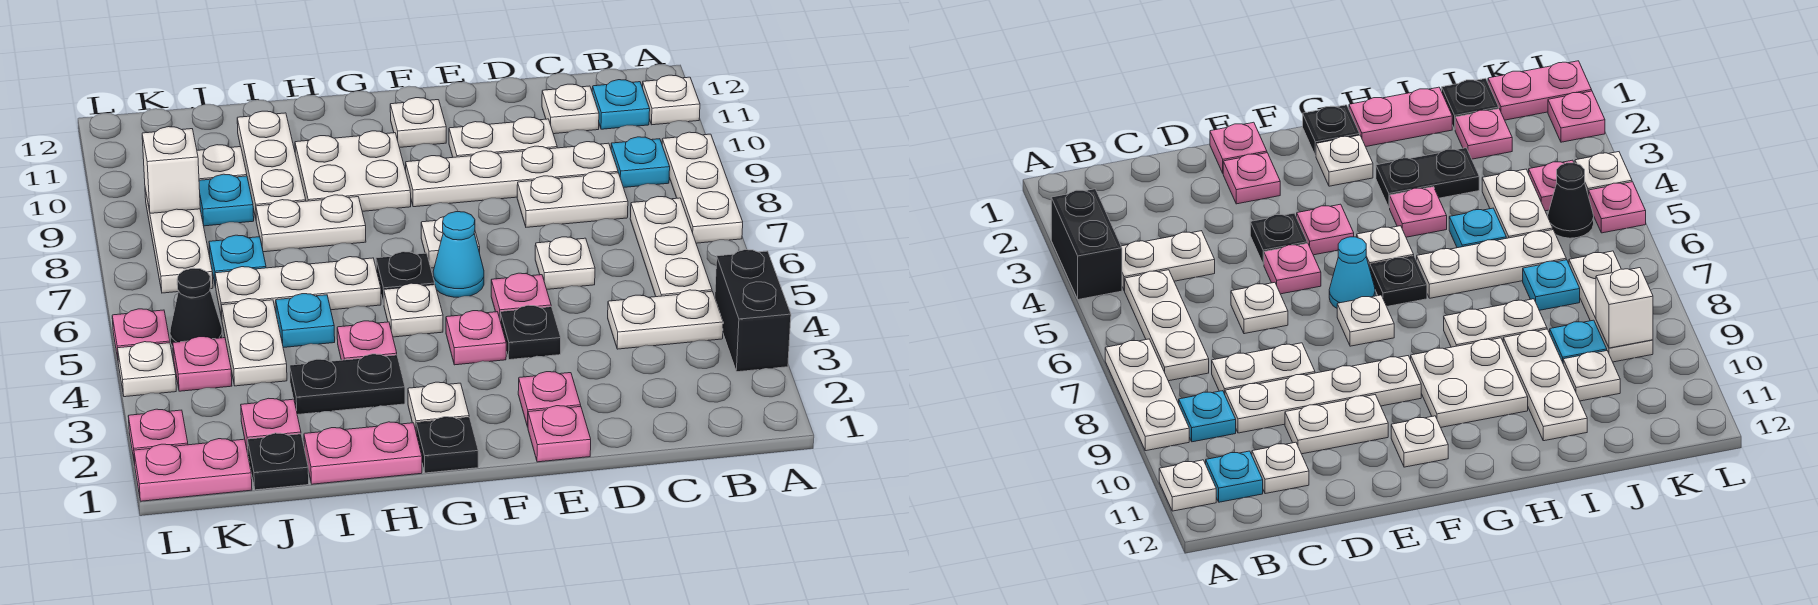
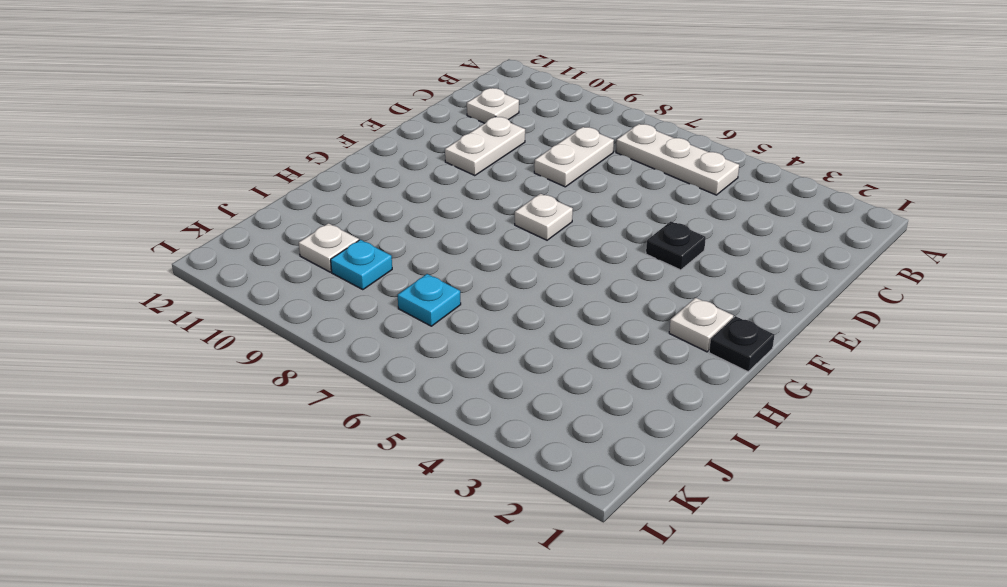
none -> black 1x2 brick [715,250,791,372]
none -> white 1x3 plate [662,132,743,243]
none -> white 1x1 plate [643,75,700,125]
none -> white 1x2 plate [608,290,723,349]

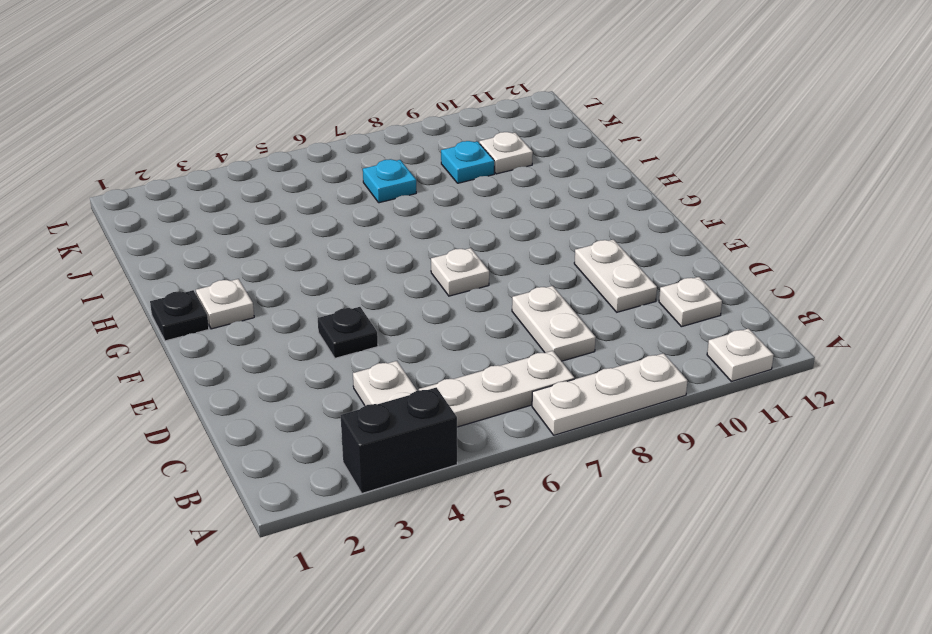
none -> cyan 1x1 plate [611,137,670,188]
none -> cyan 1x1 plate [592,80,650,129]
none -> white 1x4 plate [406,142,618,207]
none -> white 1x1 plate [535,237,595,289]

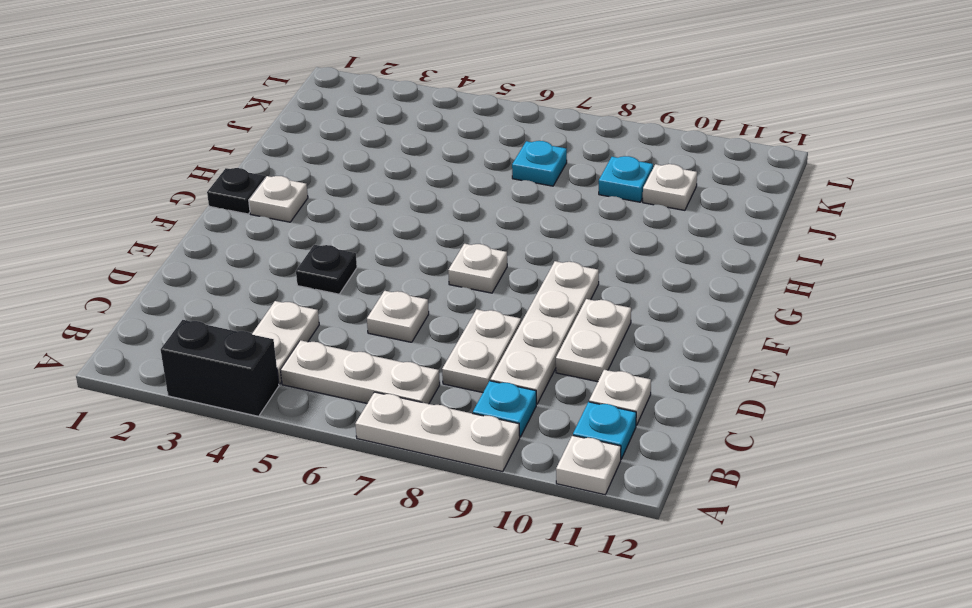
none -> pink 1x1 plate [528,406,591,462]
none -> pink 1x1 plate [518,372,581,427]
none -> pink 1x1 plate [491,273,551,318]
none -> pink 1x1 plate [446,311,506,365]

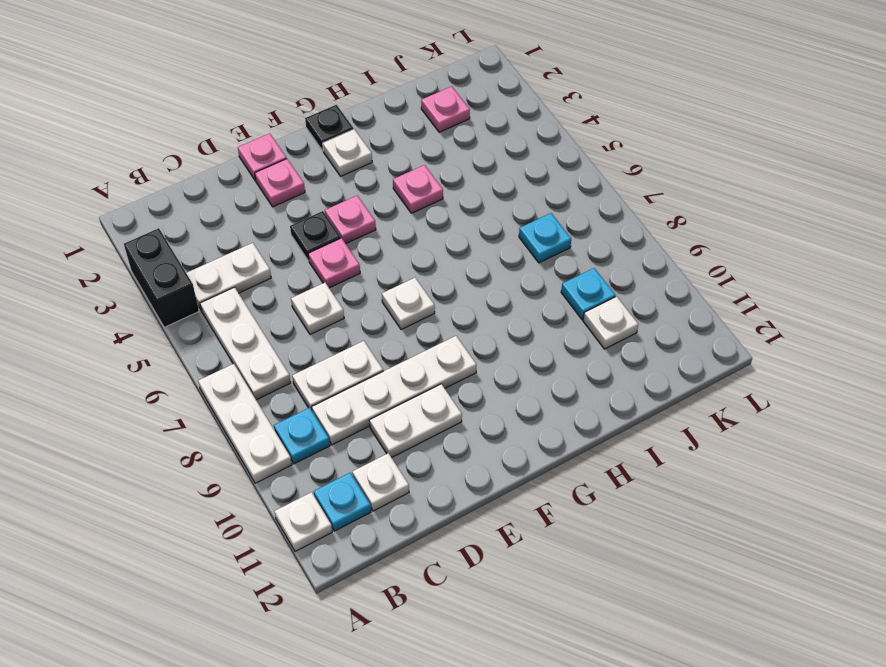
none -> cyan 1x1 cone [433,212,484,297]
none -> white 1x1 plate [390,98,446,148]
none -> white 1x1 plate [384,283,443,337]
none -> black 1x1 plate [376,252,435,304]

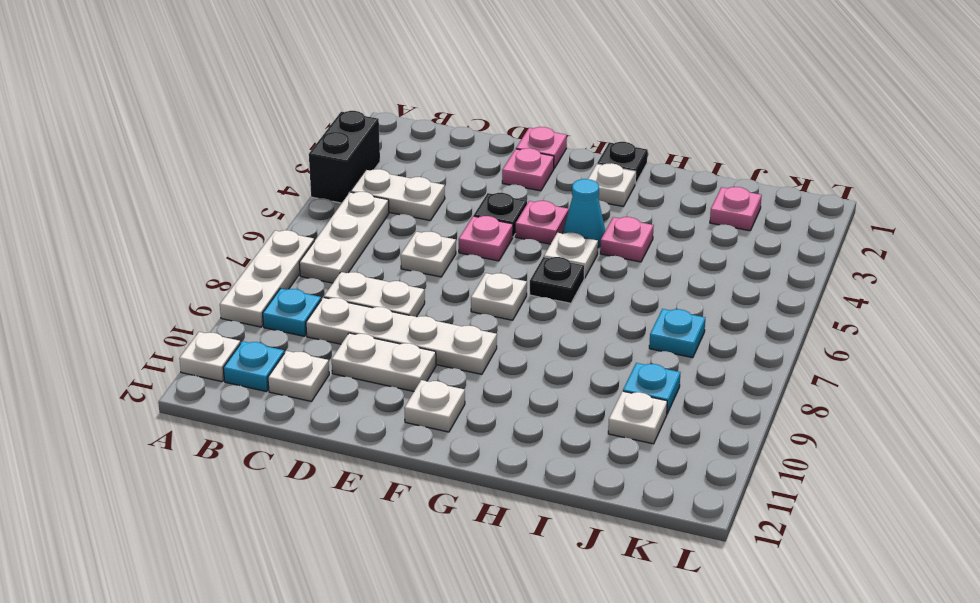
cyan 1x1 cone [563,179,605,247] -> cyan 1x1 cone moved to [433,212,484,297]
none -> white 2x2 plate [295,131,411,211]
none -> pink 1x2 plate [304,422,422,484]
none -> black 1x2 plate [290,354,405,415]
none -> white 1x3 plate [215,257,381,318]

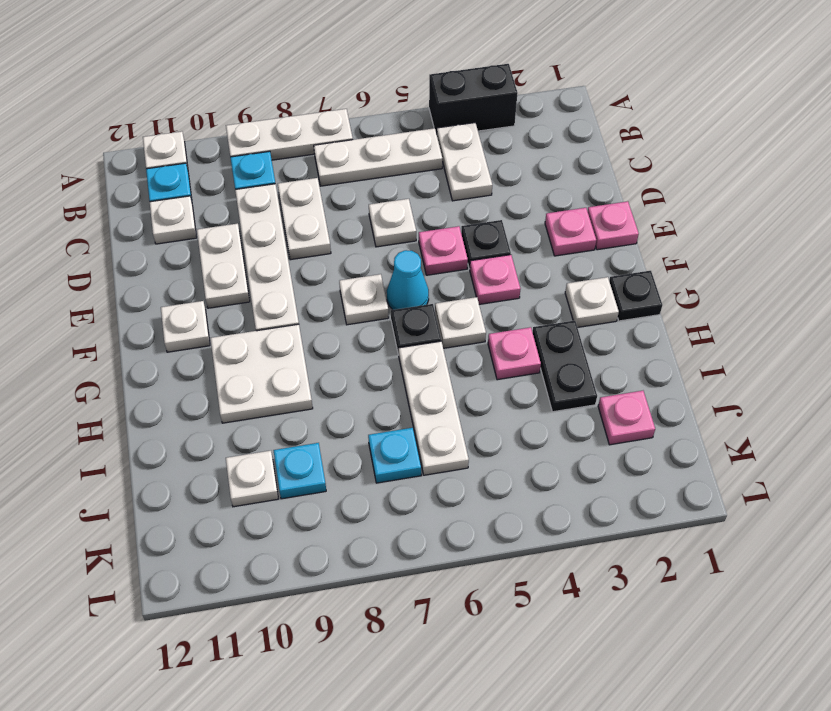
none -> pink 1x2 plate [304,422,422,484]
none -> white 1x2 plate [256,195,366,252]
none -> cyan 1x1 plate [276,294,335,348]
none -> white 1x3 plate [237,111,306,218]

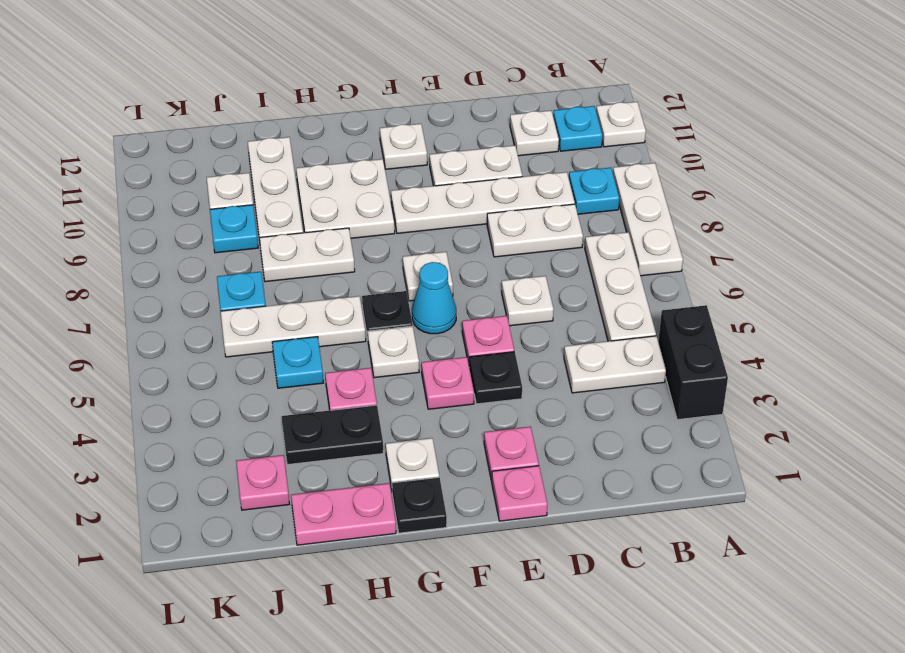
none -> black 1x1 plate [248,433,309,490]
none -> white 1x2 plate [221,299,287,386]
none -> pink 1x2 plate [134,439,252,501]
none -> pink 1x1 plate [173,337,232,391]

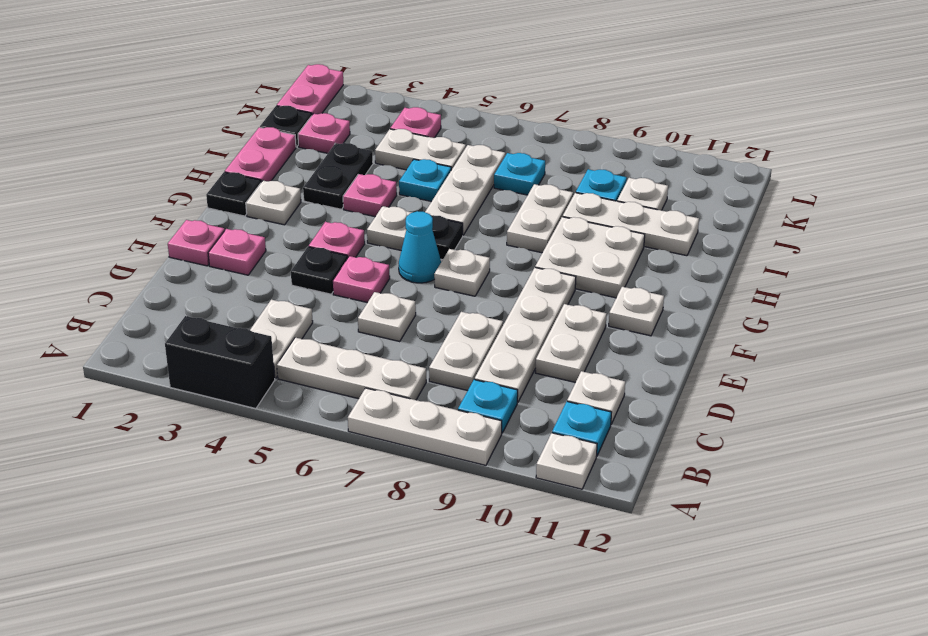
none -> black 1x1 cone [170,268,222,347]
none -> white 1x3 plate [145,189,213,293]
none -> pink 1x1 plate [128,409,188,464]
none -> white 1x1 plate [118,342,176,397]

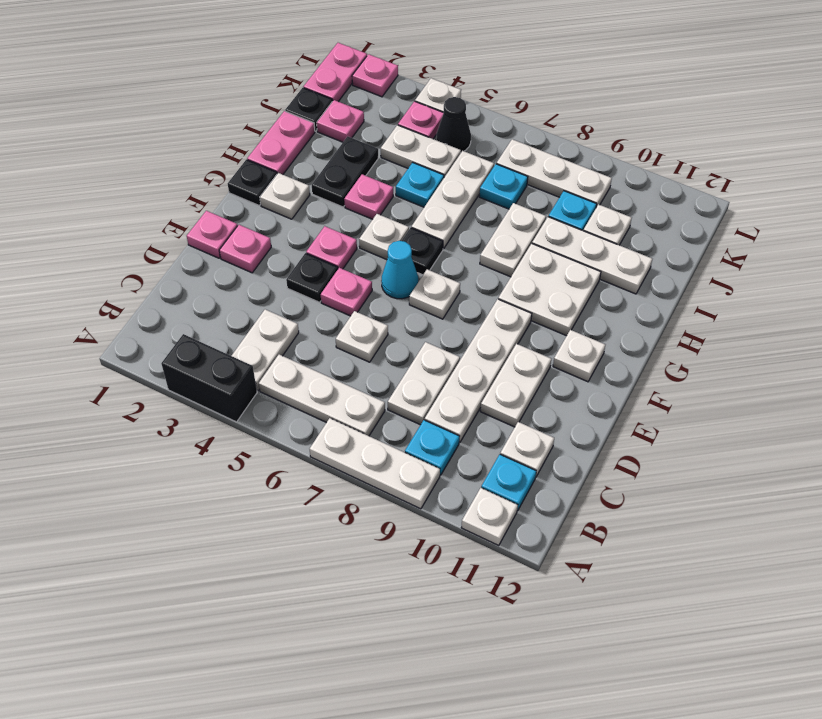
none -> pink 1x1 plate [112,309,170,359]
none -> white 1x1 brick [142,127,200,213]

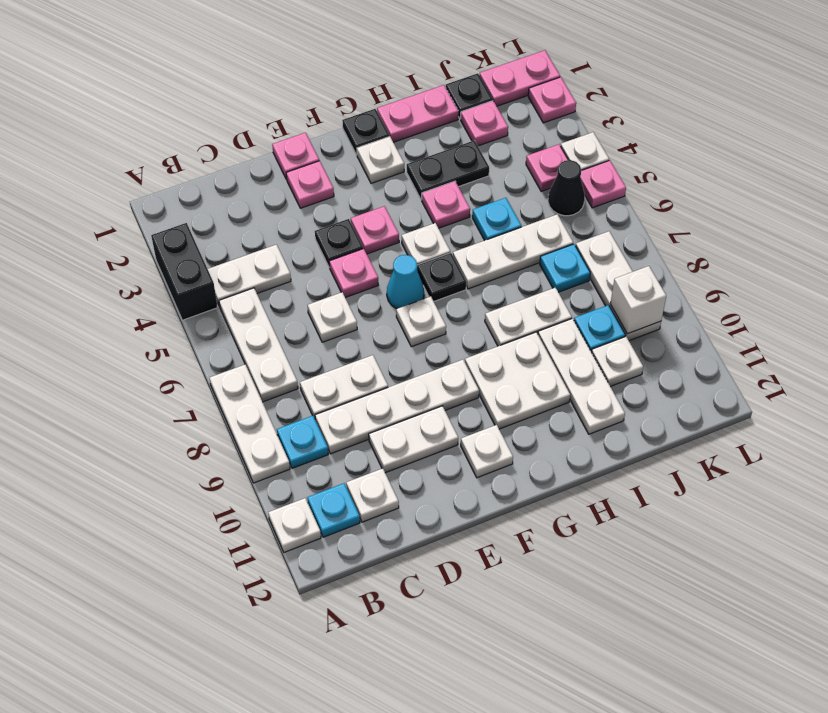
none -> white 1x2 plate [221,299,287,386]

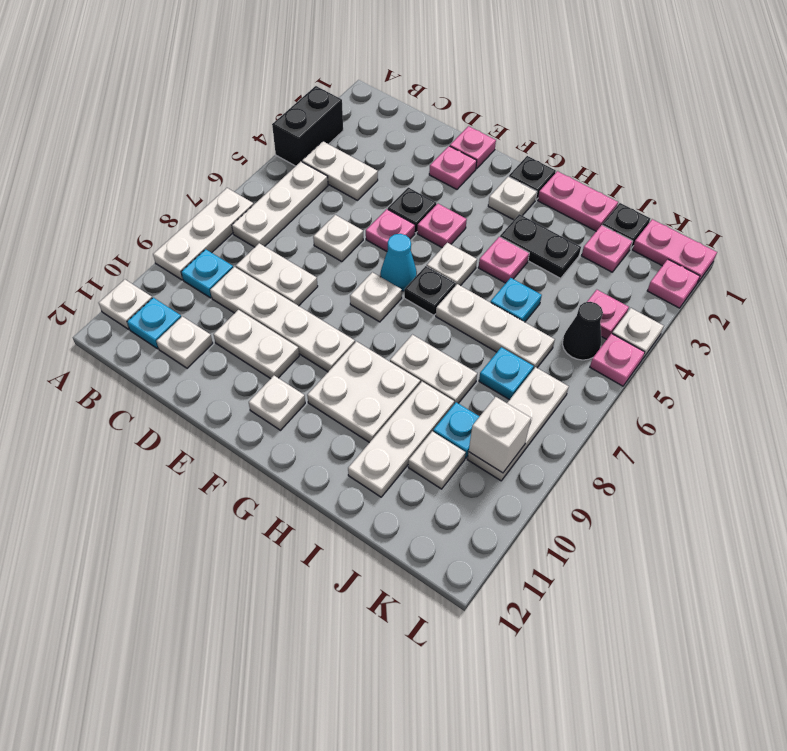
none -> white 1x2 plate [221,299,287,386]

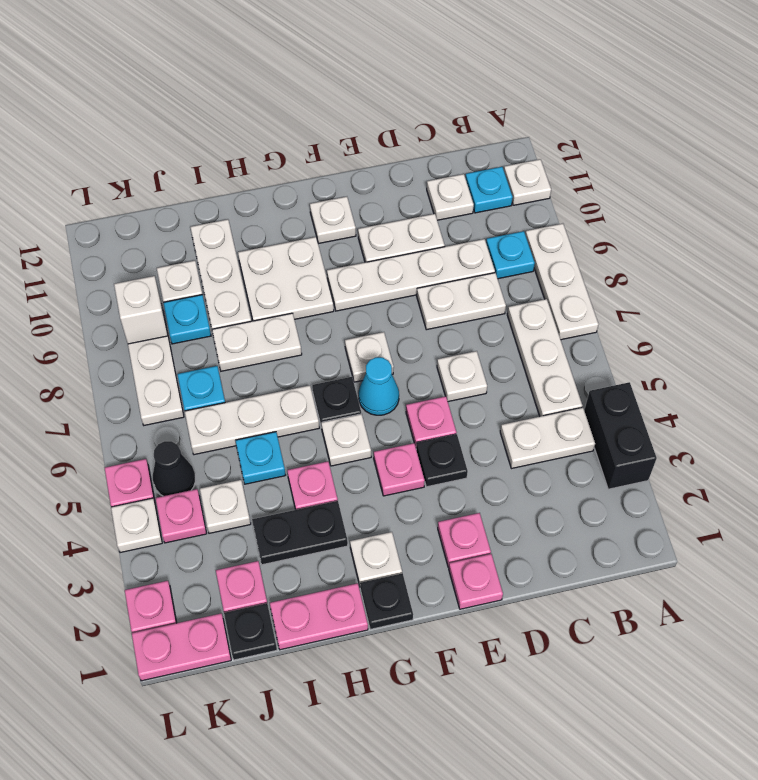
white 1x1 plate [200,480,251,533] -> white 1x2 plate [221,299,287,386]

